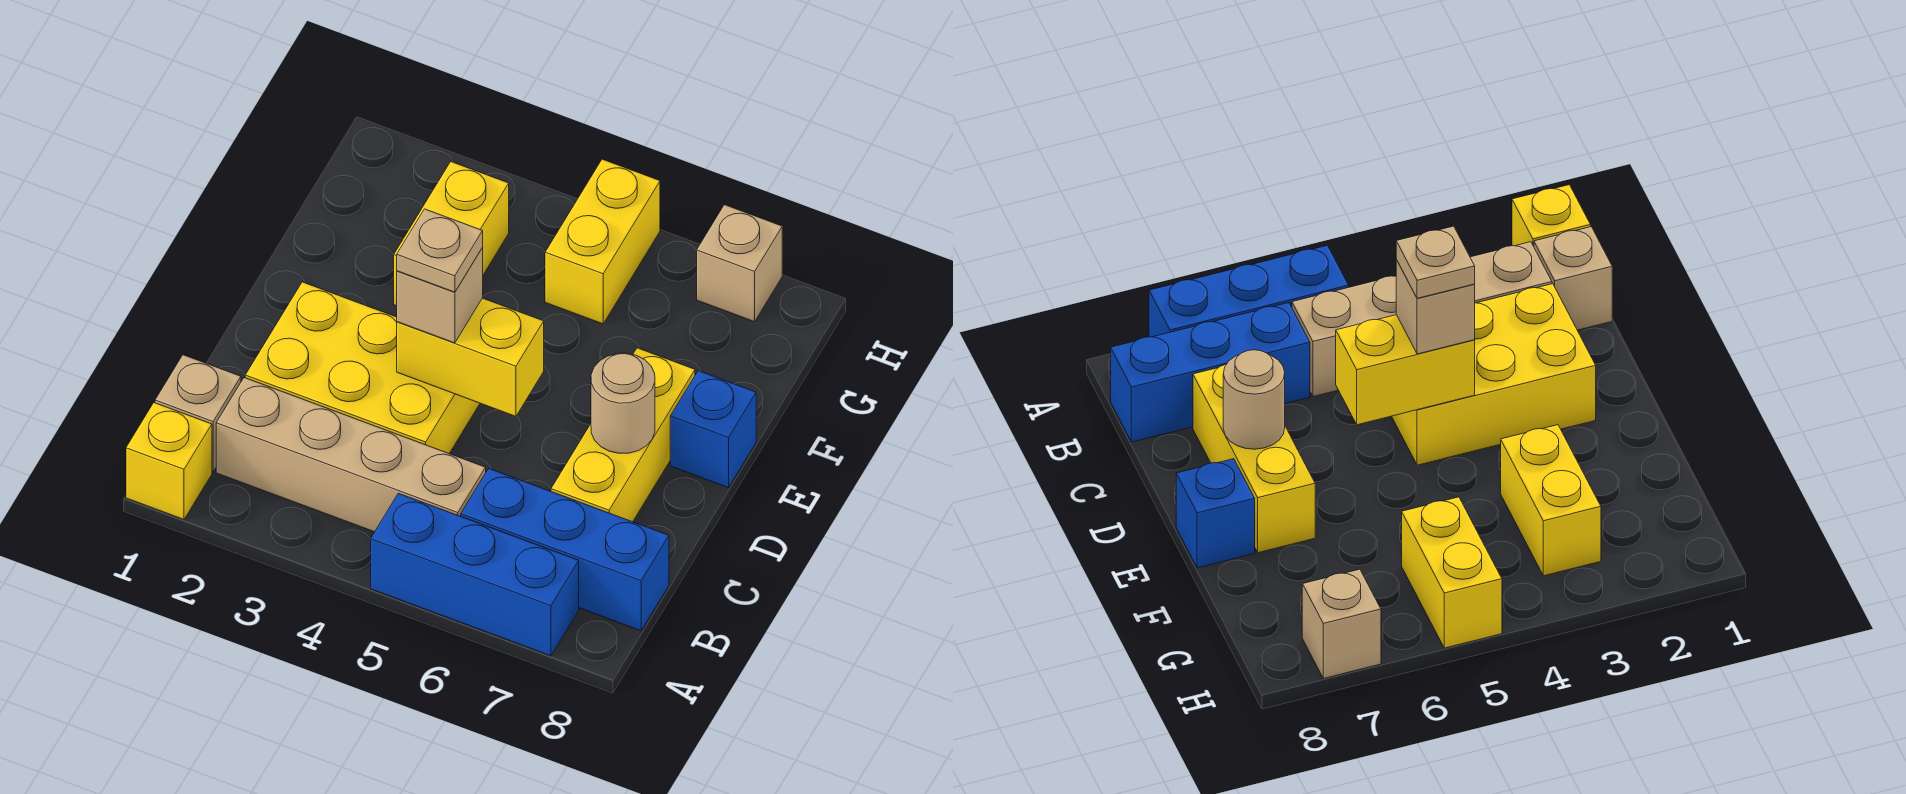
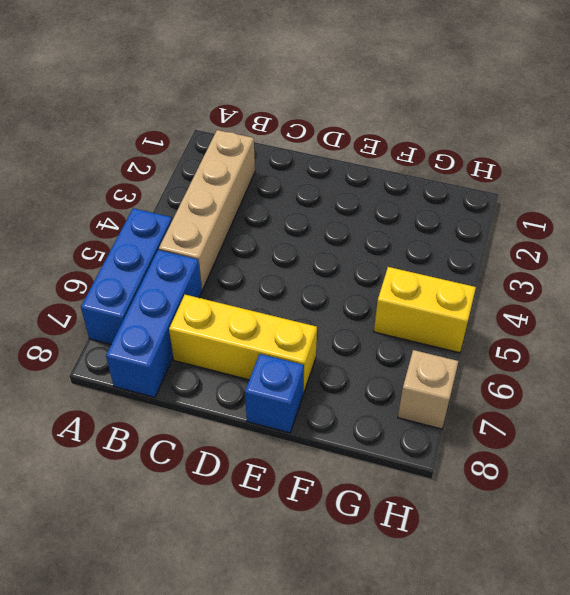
none -> yellow 1x1 brick [126,403,212,519]
none -> tan 1x1 brick [155,355,241,472]
none -> yellow 2x3 brick [245,282,480,454]

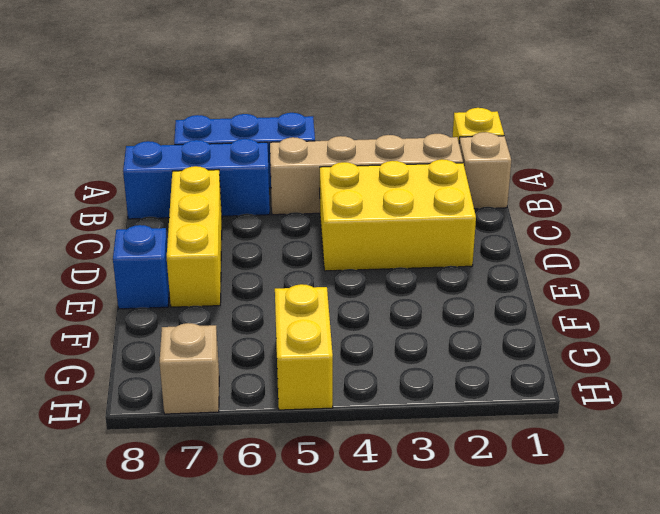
none -> yellow 1x2 brick [394,162,509,306]
none -> yellow 1x2 brick [397,298,544,416]
none -> tan 1x1 round brick [591,353,655,453]

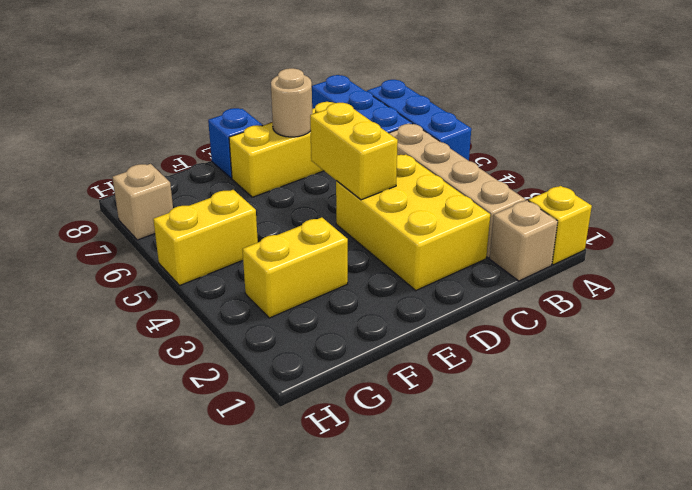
none -> tan 1x1 brick [397,248,483,343]
none -> tan 1x1 plate [397,209,483,292]

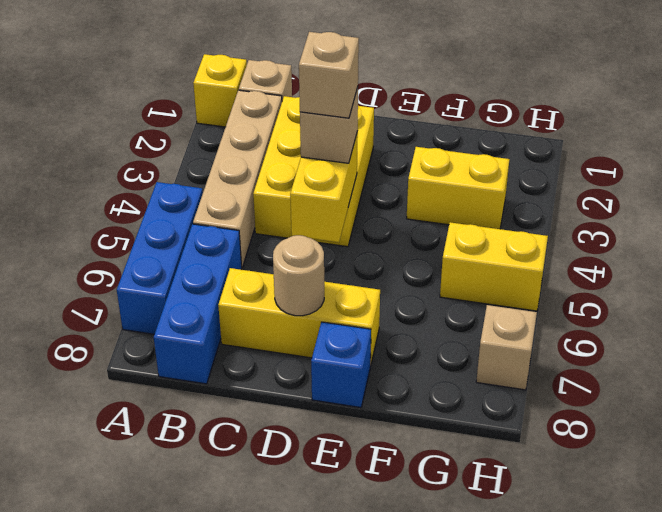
tan 1x1 brick [299,32,359,118] -> tan 1x1 plate [397,209,483,292]

